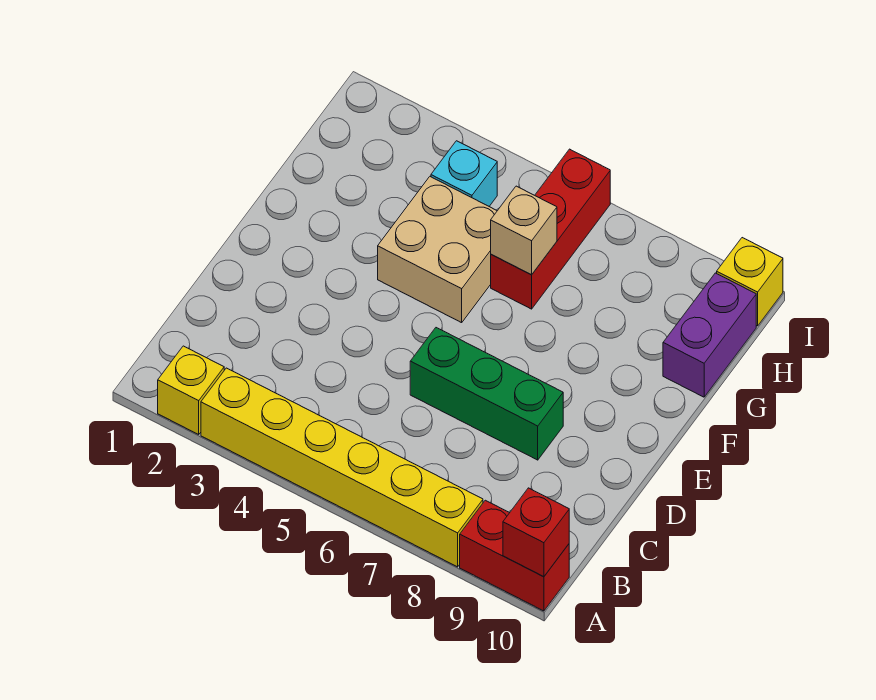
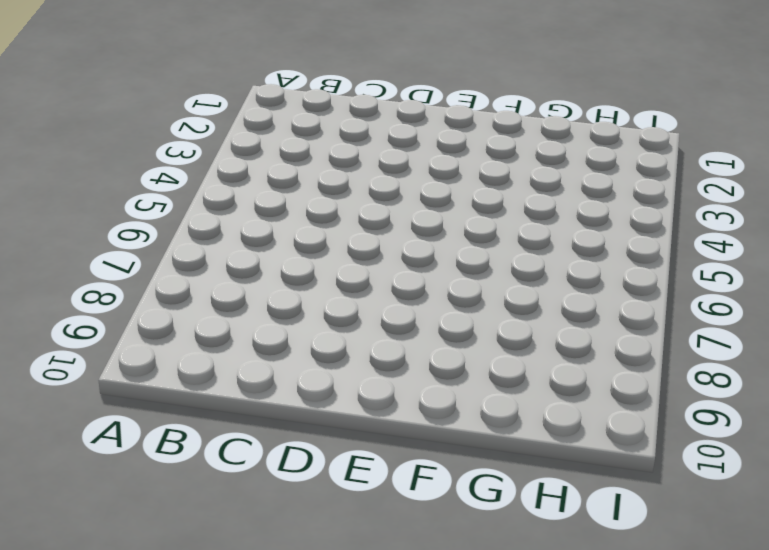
none -> yellow 1x1 brick [158,346,224,434]
none -> yellow 1x6 brick [201,368,483,567]

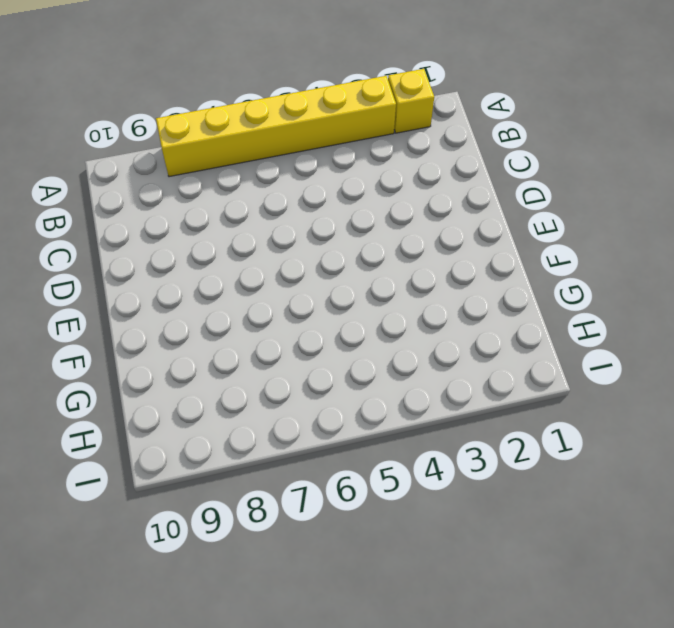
none -> red 1x2 brick [460,500,569,611]
none -> green 1x3 brick [410,328,563,460]

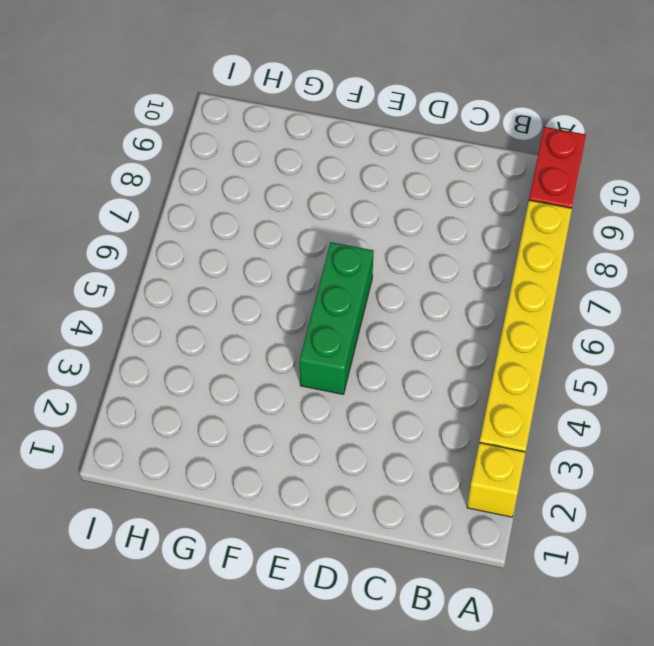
green 1x3 brick [300,242,374,394] -> green 1x3 brick moved to [410,328,563,460]
none -> tan 2x2 brick [378,177,497,323]
none -> red 1x3 brick [491,149,610,309]

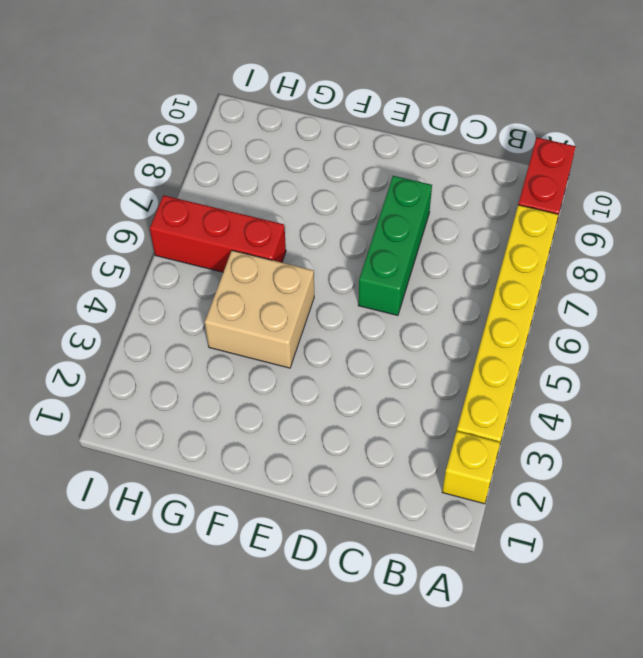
none -> purple 1x2 brick [663,273,756,397]
none -> cyan 1x1 brick [431,141,497,206]

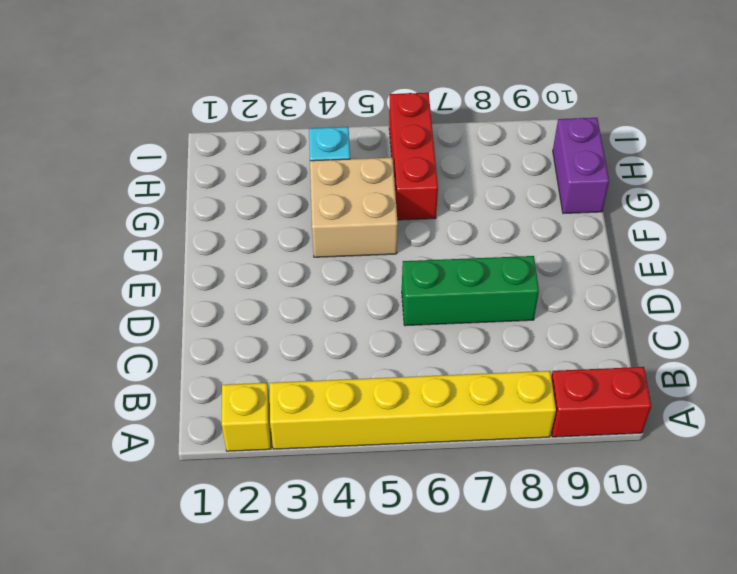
none -> yellow 1x1 brick [717,238,783,326]
none -> red 1x1 brick [503,488,569,577]

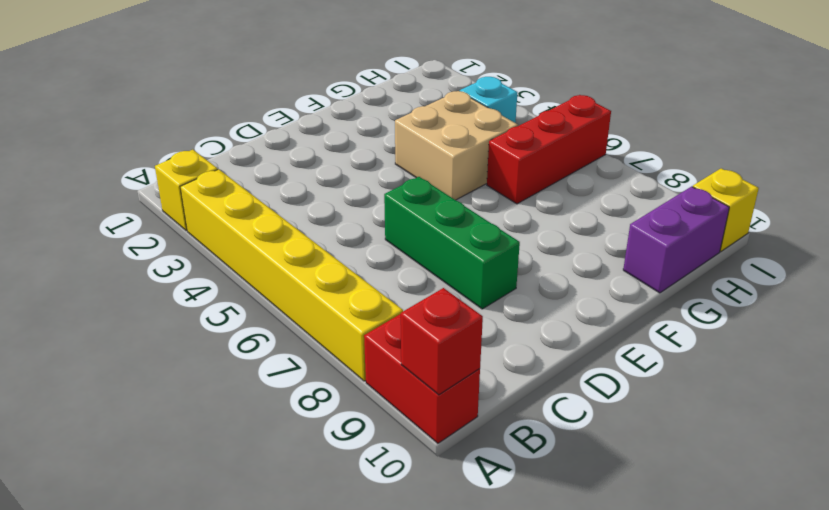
none -> tan 1x1 brick [491,186,557,275]

